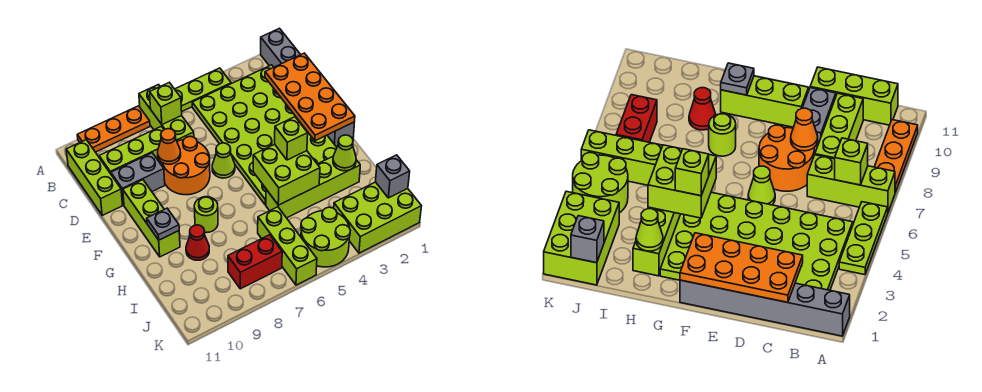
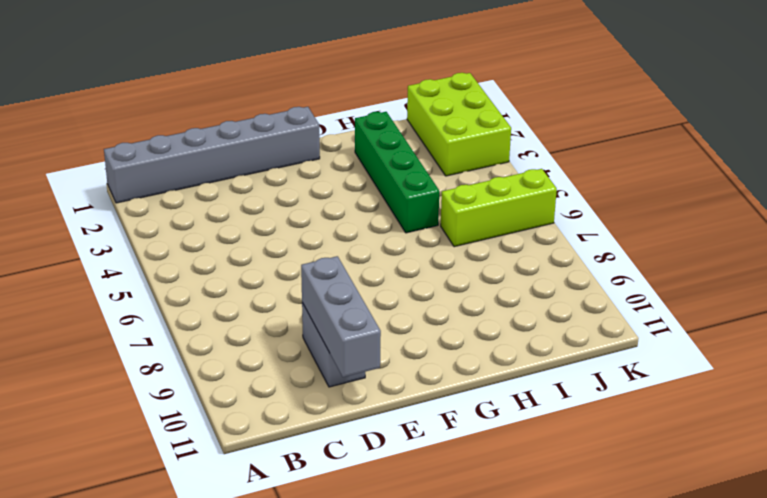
grey 1x3 brick [301,256,381,377] -> none
green 1x4 brick [355,112,439,233] -> lime 1x4 brick [266,157,360,218]
none -> lime 1x3 plate [175,68,231,111]
none -> lime 1x3 brick [139,85,194,141]
none -> orange 1x3 plate [77,106,150,152]

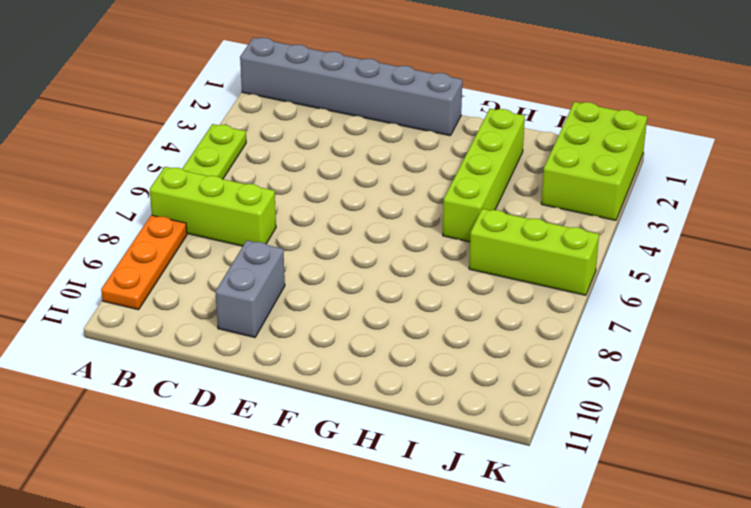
none -> lime 4x6 plate [192,65,337,205]
none -> lime 1x3 brick [66,140,123,215]
none -> lime 1x3 brick [99,126,164,174]

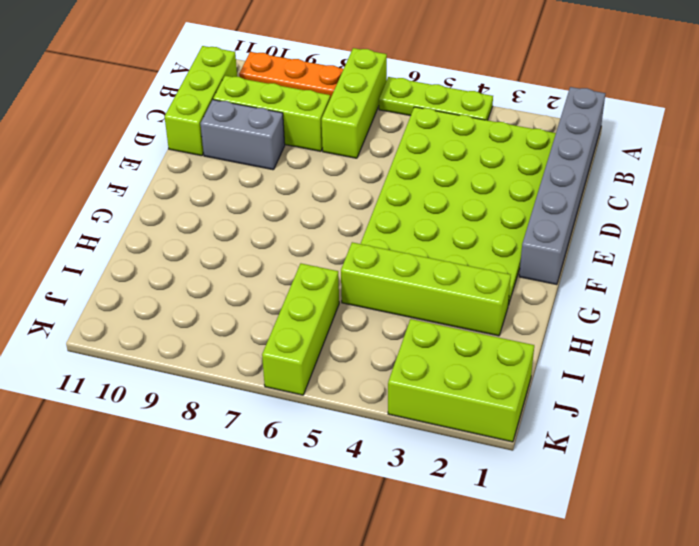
none -> orange 2x2 round brick [162,136,210,195]
none -> lime 1x1 cone [212,143,235,178]
none -> lime 1x3 brick [123,180,180,257]

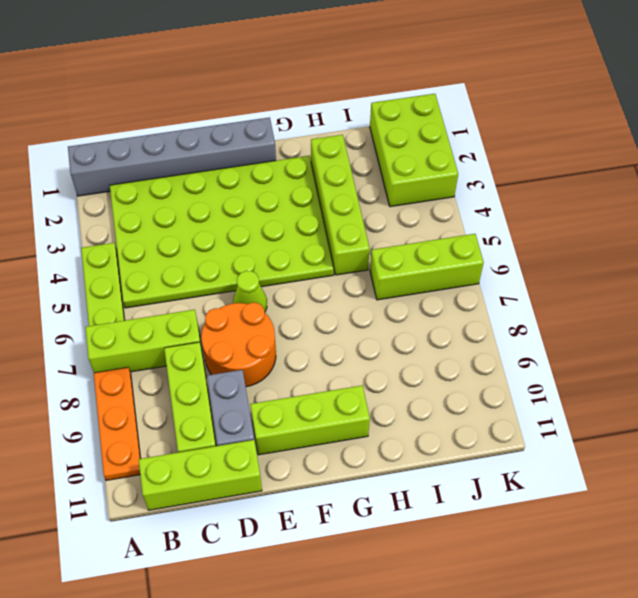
none -> lime 1x1 round brick [194,197,218,233]
none -> red 1x1 cone [186,225,209,260]
none -> lime 2x2 round brick [301,207,350,267]

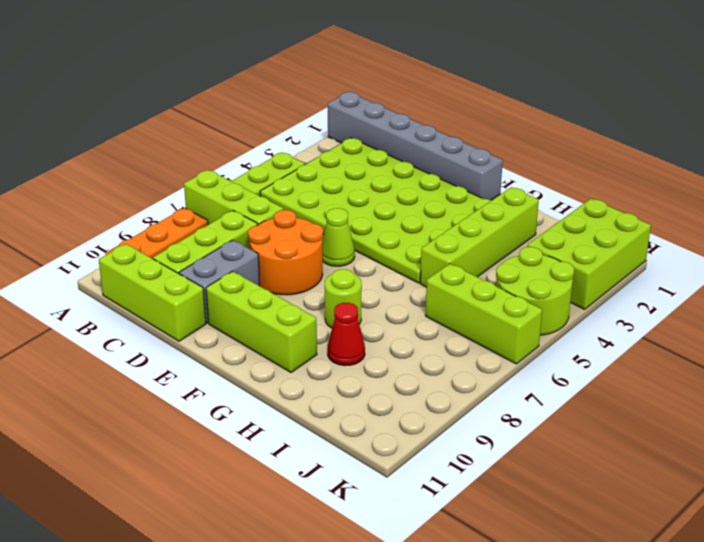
none -> red 1x2 brick [228,235,282,289]
none -> lime 1x1 brick [150,82,182,125]
none -> orange 2x4 plate [265,53,355,141]

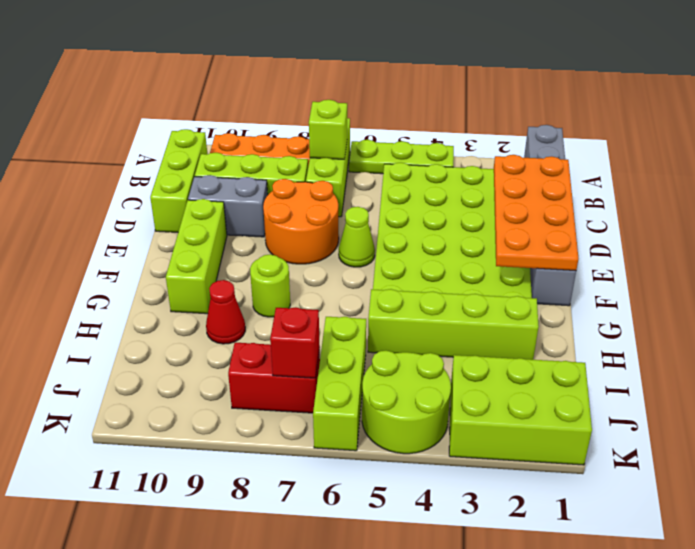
red 1x1 brick [270,307,320,378] -> none
none -> orange 1x1 cone [158,129,181,164]
none -> lime 2x2 brick [253,144,320,205]
none -> grey 1x1 plate [147,208,179,240]

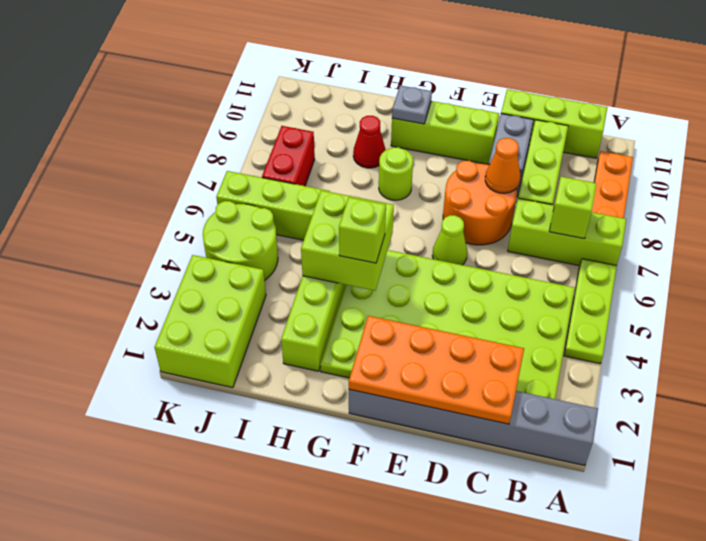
none -> lime 1x1 cone [333,135,356,171]
none -> grey 1x1 brick [375,155,410,198]

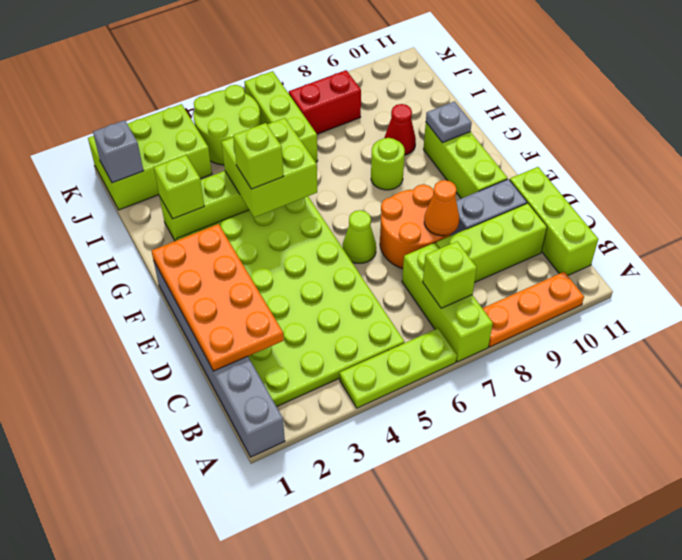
lime 1x1 brick [154,155,204,219] -> lime 1x1 cone [333,135,356,171]

